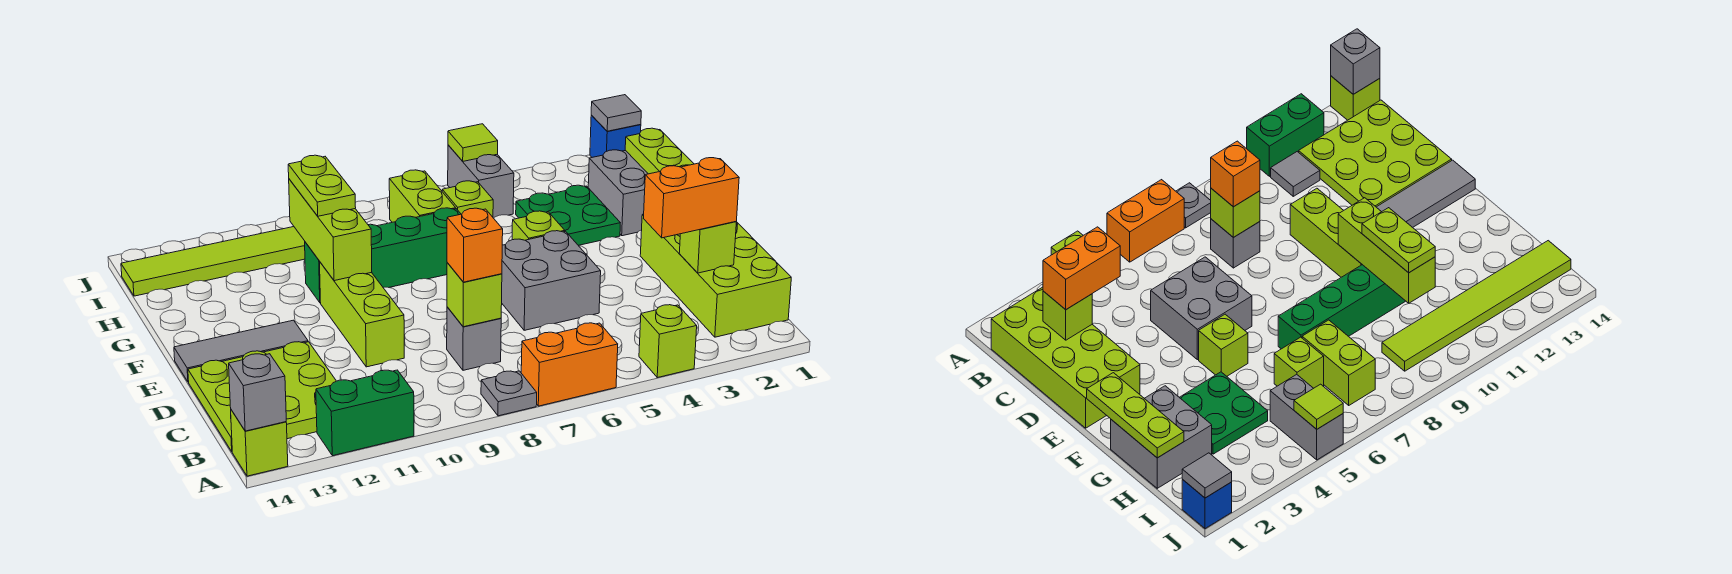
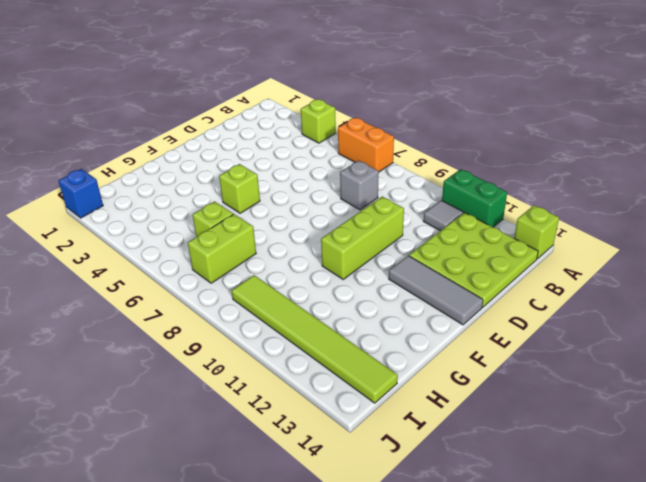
none -> grey 1x1 plate [481,371,537,416]
none -> lime 2x4 brick [640,214,791,337]
none -> grey 2x2 brick [502,231,601,330]
none -> grey 2x2 brick [588,150,648,236]

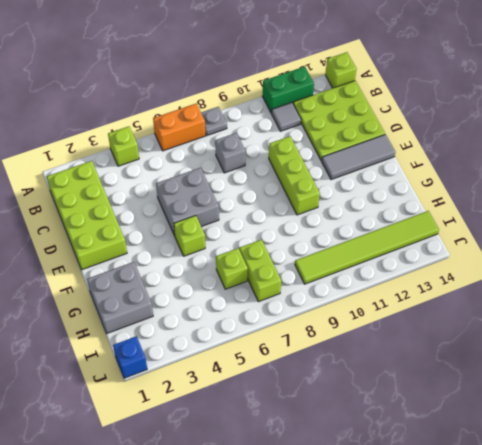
none -> green 2x2 plate [516,185,620,245]
none -> green 1x4 brick [305,208,461,302]
none -> grey 1x2 brick [448,145,514,218]
none -> grey 1x1 brick [229,354,286,431]

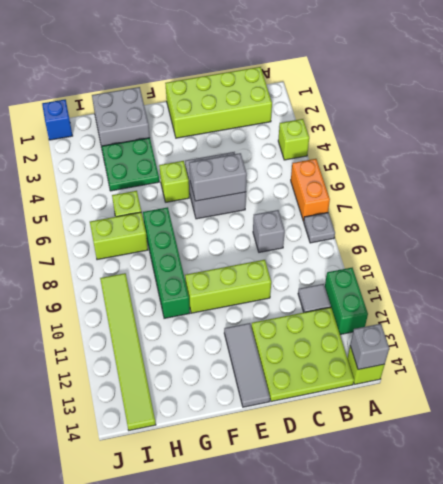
grey 1x2 brick [189,153,247,201] -> grey 1x2 brick moved to [448,145,514,218]
none -> lime 1x1 brick [679,222,736,273]
none -> lime 1x1 brick [447,263,502,327]
none -> lime 1x3 plate [625,128,694,174]
none -> lime 1x3 brick [289,179,372,281]

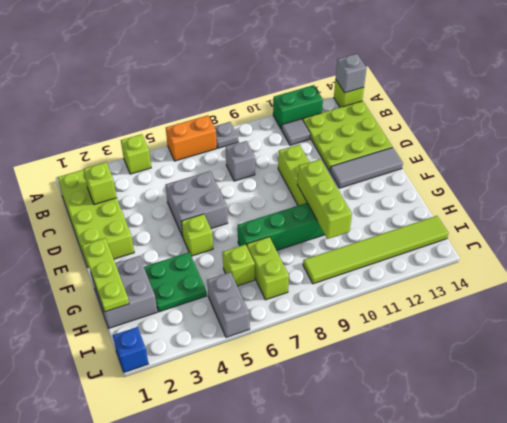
none -> lime 1x1 brick [447,263,502,327]
none -> grey 1x1 tile [591,95,641,131]
none -> lime 1x1 tile [448,124,498,161]
none -> orange 1x2 brick [644,158,739,238]

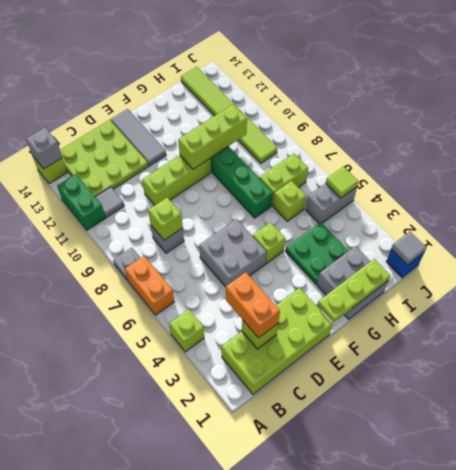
none -> orange 1x1 brick [447,208,503,282]
none -> lime 1x2 plate [288,155,356,216]

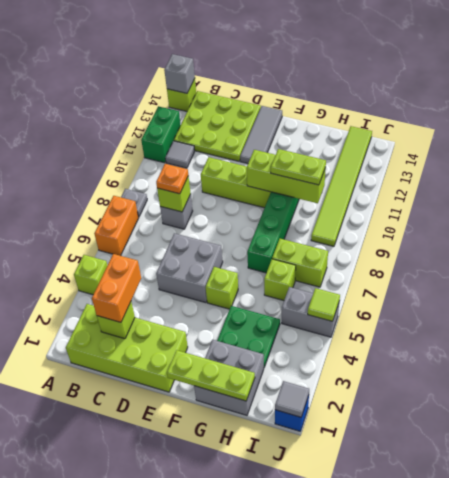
orange 1x1 plate [156,164,188,194] -> orange 1x1 brick [447,208,503,282]

